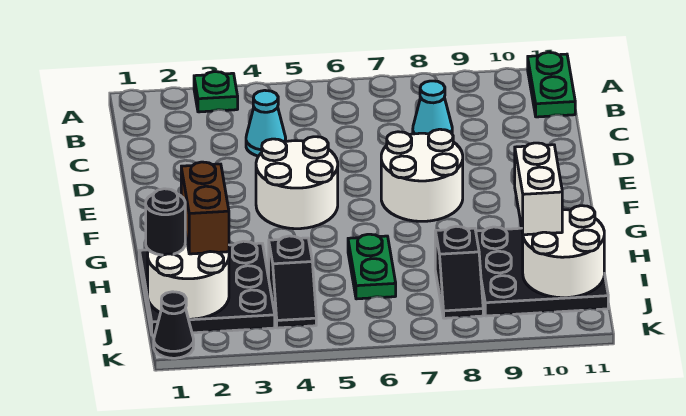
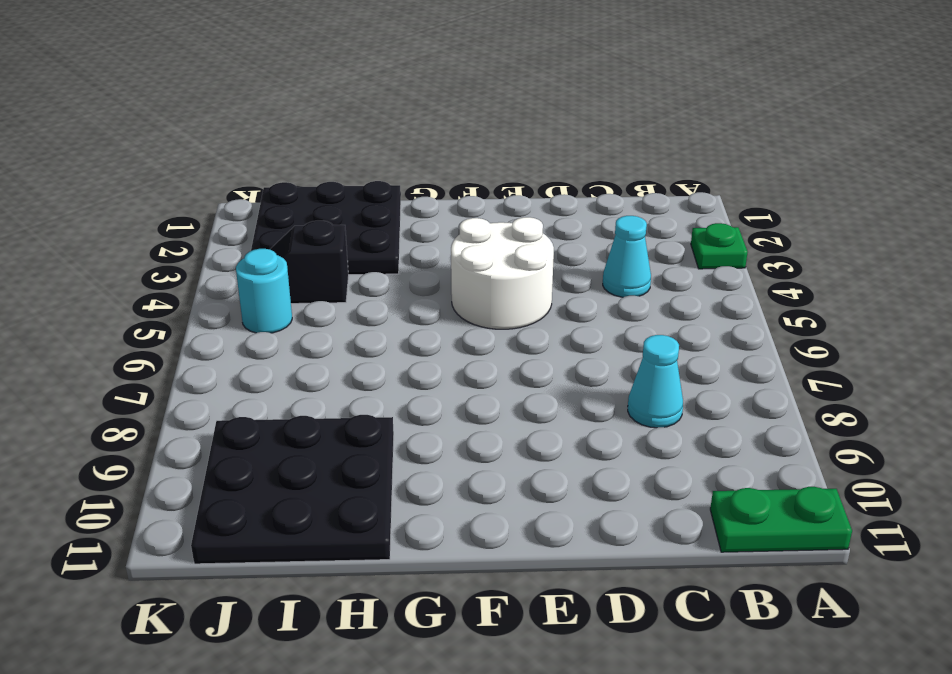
cyan 1x1 round brick [236,249,292,333] -> none
none -> white 2x2 round brick [381,129,463,221]
none -> green 1x2 plate [348,234,396,299]
none -> black 1x2 slope [435,226,483,318]

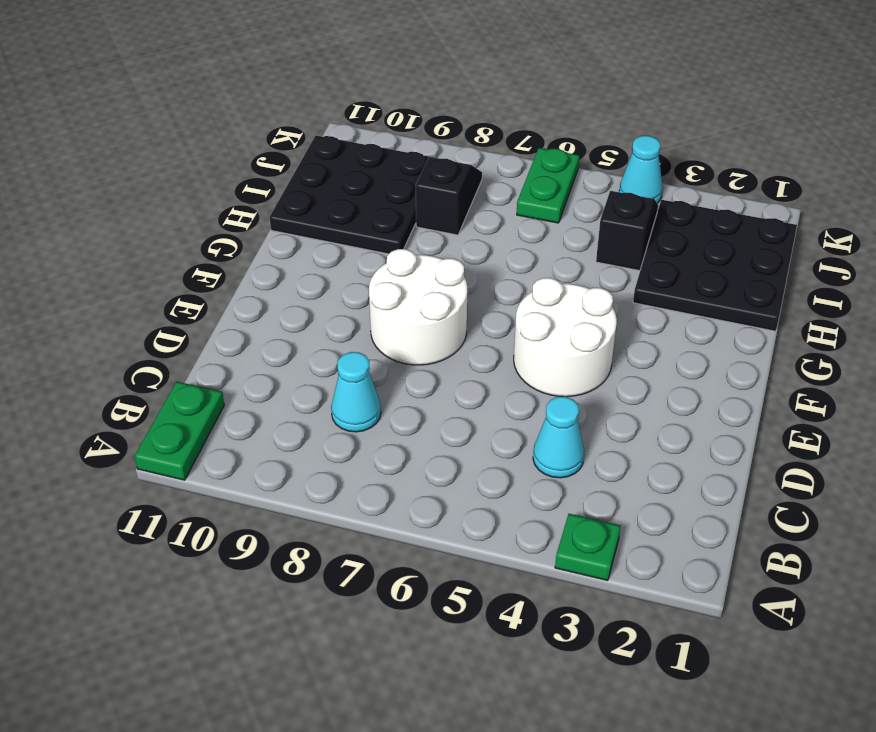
green 1x2 plate [517,148,579,223] -> green 1x2 plate moved to [348,234,396,299]
cyan 1x1 cone [619,136,663,203] -> none
none -> black 1x1 cone [154,292,194,358]
none -> white 2x2 round brick [148,232,229,319]
none -> white 2x2 round brick [523,206,604,298]

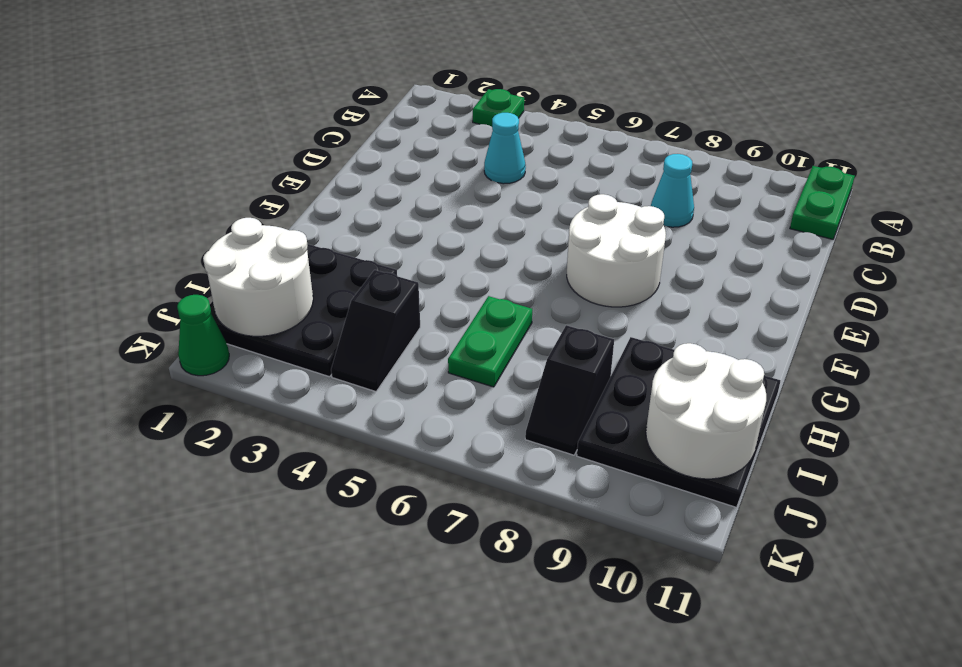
green 1x1 cone [177,295,229,376] -> black 1x1 cone [154,292,194,358]
none -> white 2x2 round brick [256,137,338,229]
none -> brown 1x2 brick [181,162,229,254]
none -> white 1x2 brick [515,143,562,235]

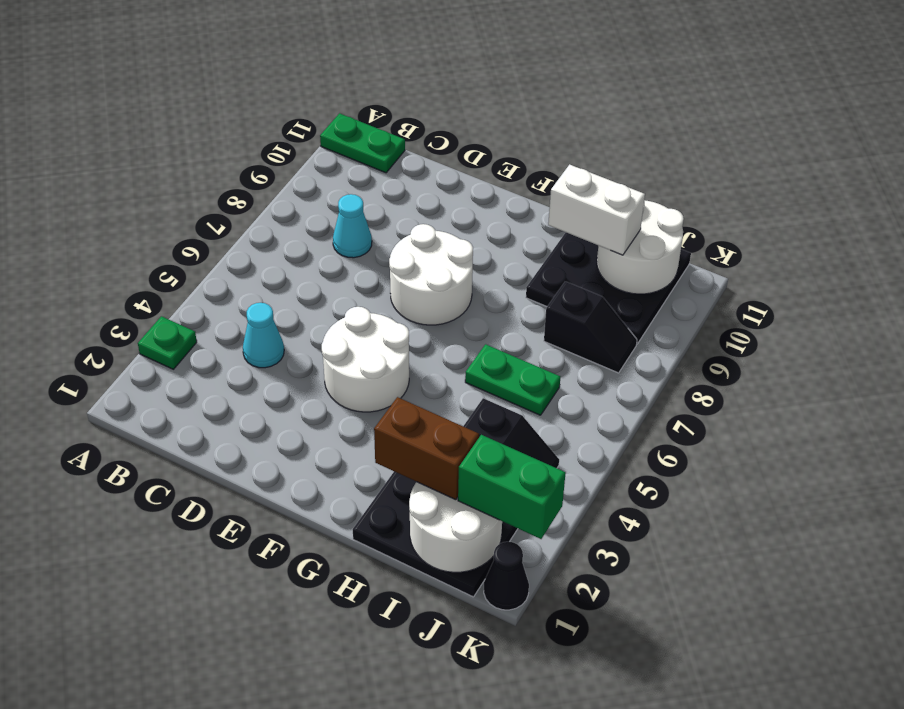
green 1x2 brick [458,435,566,539] -> none
none -> black 1x1 round brick [146,189,185,255]

